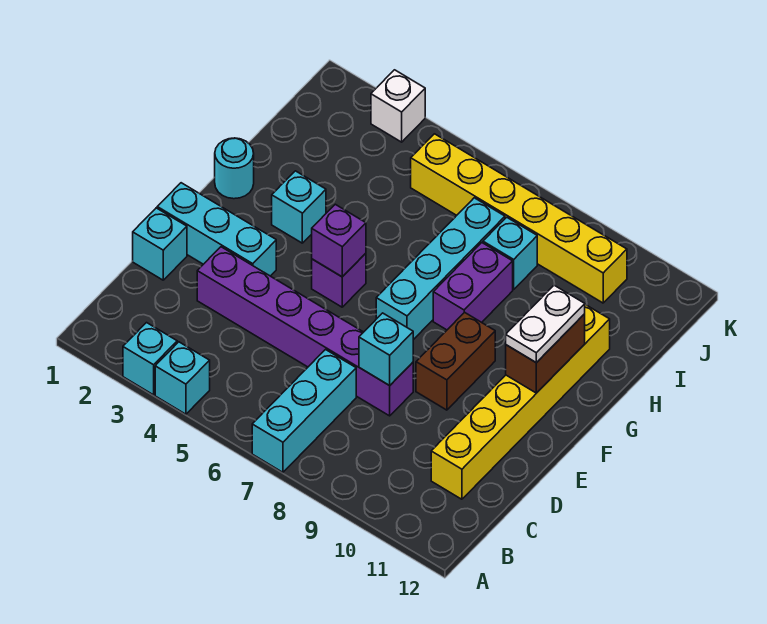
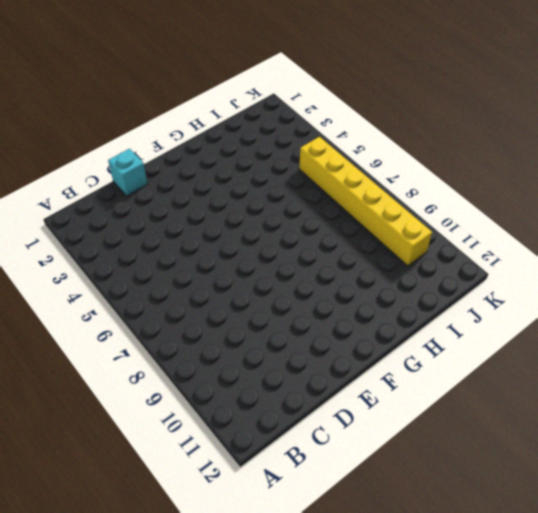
none -> cyan 1x1 brick [123,323,177,395]
none -> cyan 1x1 brick [155,342,210,414]
none -> cyan 1x3 brick [252,350,356,472]

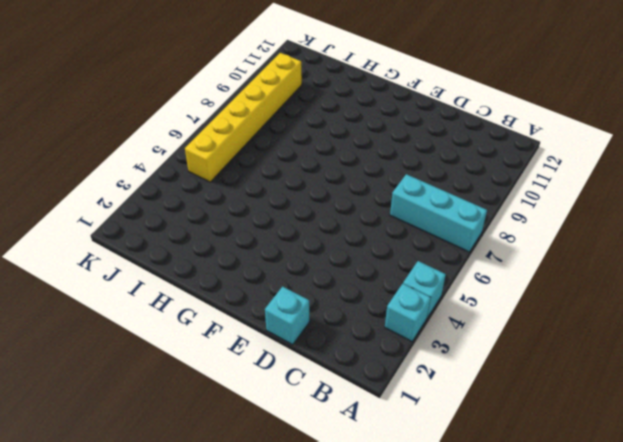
none -> yellow 1x6 brick [431,305,610,499]
none -> purple 1x6 brick [197,247,413,416]
none -> cyan 1x3 brick [157,183,276,276]

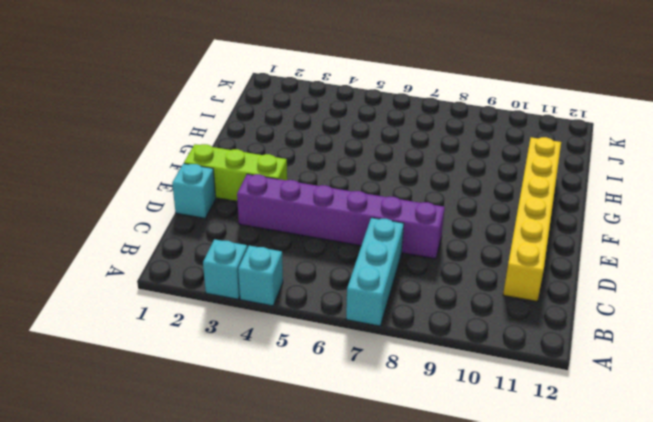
lime 1x3 brick [184,144,287,201] -> cyan 1x3 brick [157,183,276,276]
none -> brown 1x2 brick [416,312,495,410]
none -> purple 1x1 brick [312,253,366,307]
none -> cyan 1x4 brick [376,198,505,340]

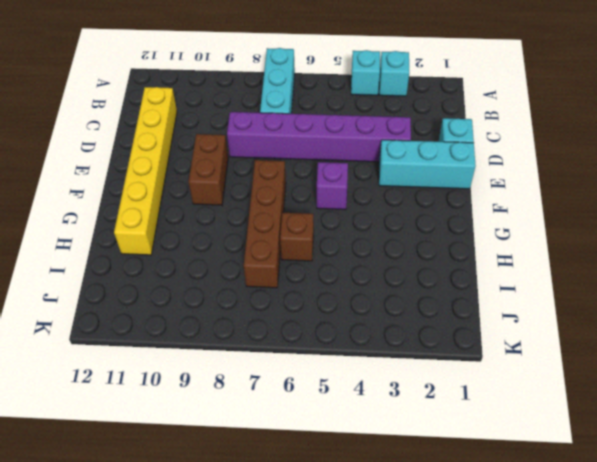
brown 1x4 brick [244,160,286,288] -> cyan 1x4 brick [376,198,505,340]
brown 1x1 brick [280,213,314,261] -> none
none -> cyan 1x1 round brick [215,138,254,199]
none -> cyan 1x1 brick [272,171,326,243]
none -> purple 1x2 brick [433,243,513,330]

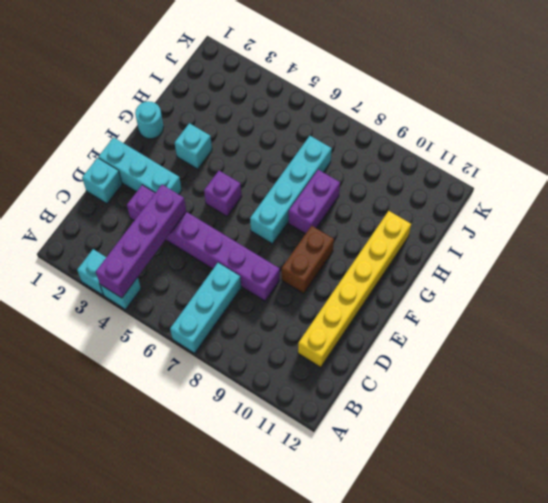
purple 1x4 brick [96,185,186,298] -> none
none -> cyan 1x1 brick [483,217,537,289]
none -> yellow 1x6 brick [411,134,627,303]
none -> white 1x1 brick [371,70,425,142]

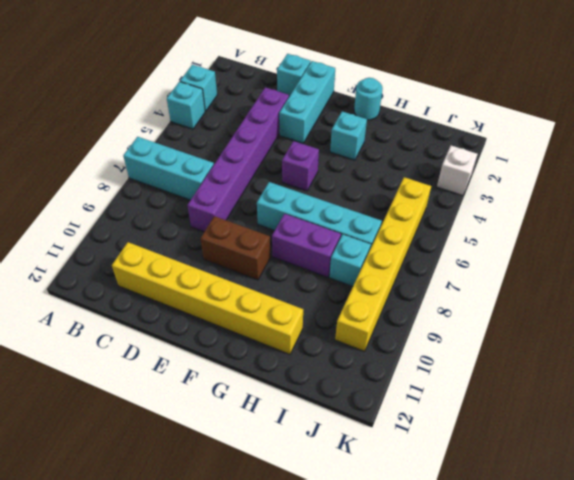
none -> cyan 1x1 brick [359,313,413,386]
none -> purple 1x1 brick [312,204,366,277]
none -> brown 1x2 brick [506,314,585,393]

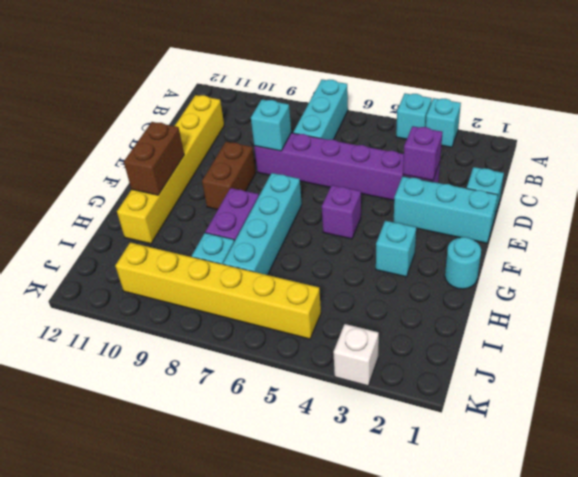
purple 1x1 brick [403,126,443,181] -> purple 1x1 brick moved to [312,204,366,277]
none -> white 1x2 plate [506,285,585,363]

